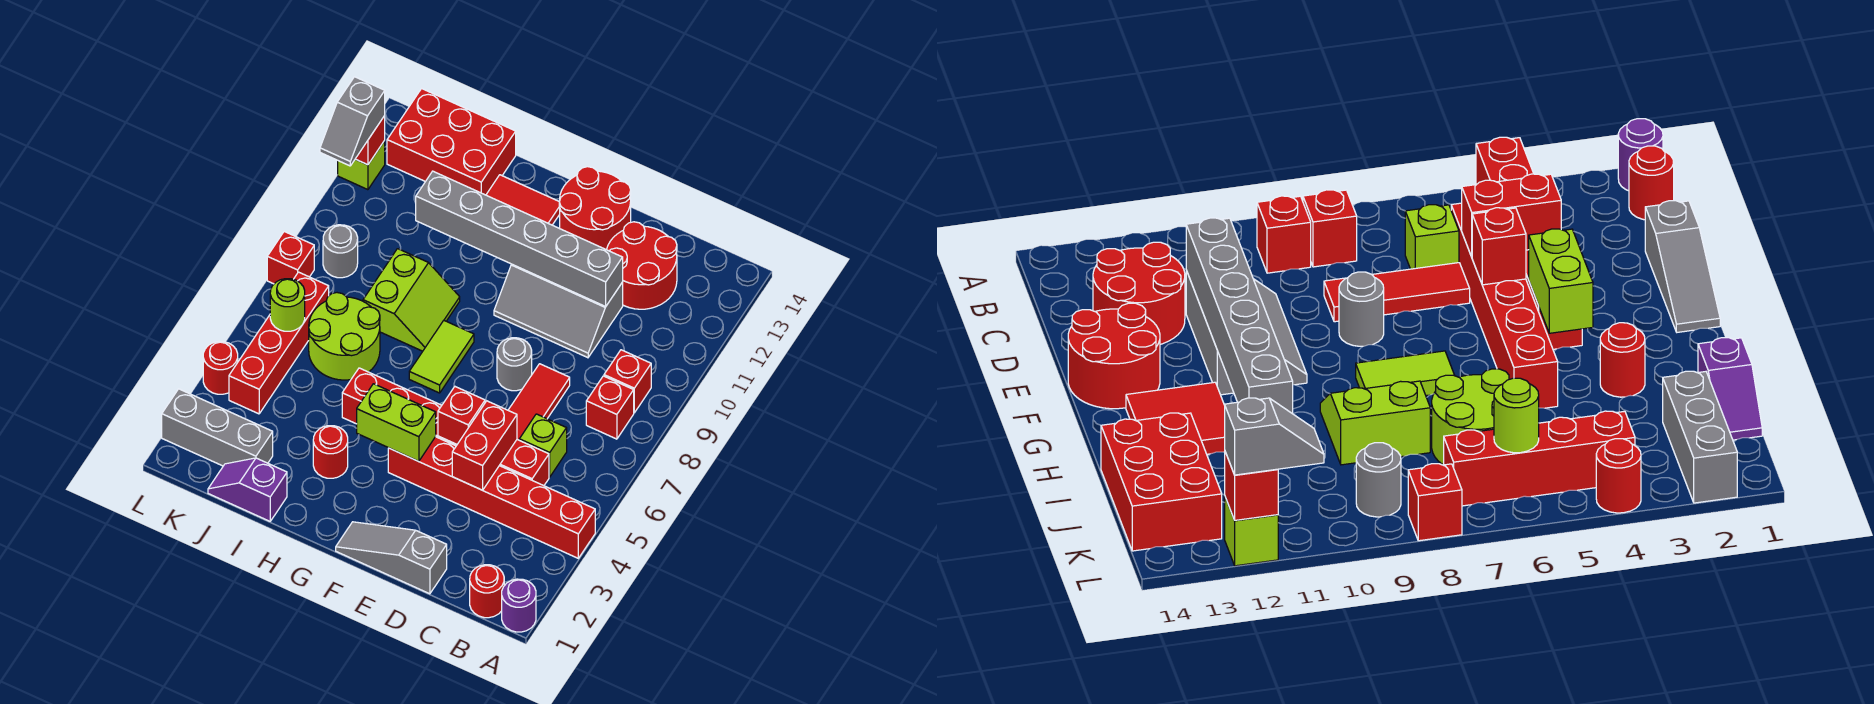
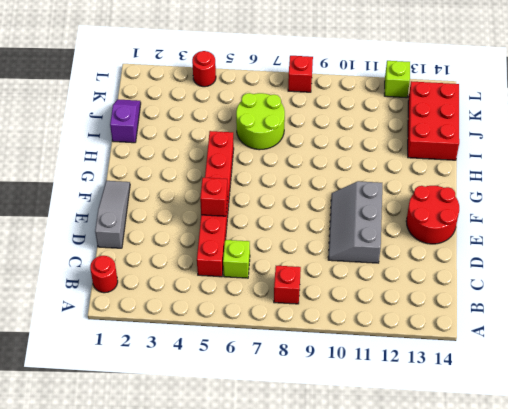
none -> purple 1x1 round brick [502,579,536,632]
none -> red 1x6 brick [388,437,595,558]
none -> red 1x1 brick [604,350,651,413]
none -> red 2x2 round brick [607,222,677,309]

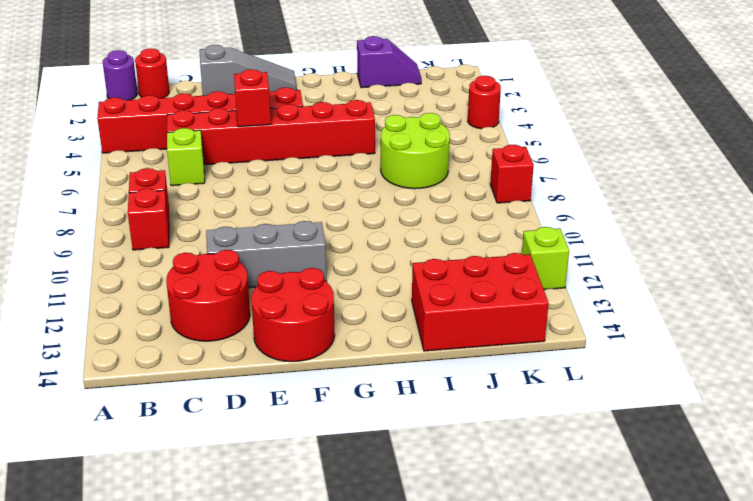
none -> red 1x3 tile [508,364,570,440]
none -> grey 1x1 round brick [497,338,532,391]
none -> lime 1x2 tile [409,321,474,393]
none -> red 2x2 tile [486,175,560,225]

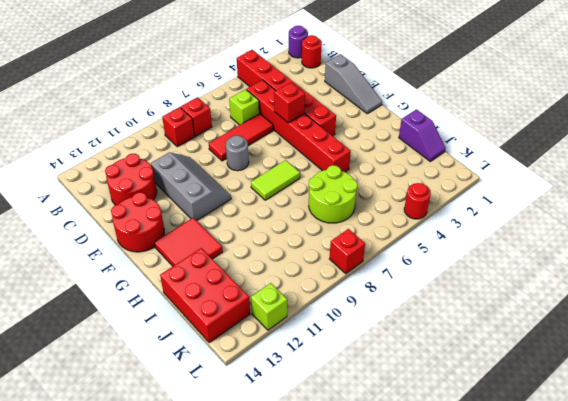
none -> red 1x1 round brick [313,426,348,478]
none -> lime 2x2 slope [363,249,460,351]
none -> grey 1x3 brick [162,389,273,466]
none -> red 1x4 brick [229,272,329,414]

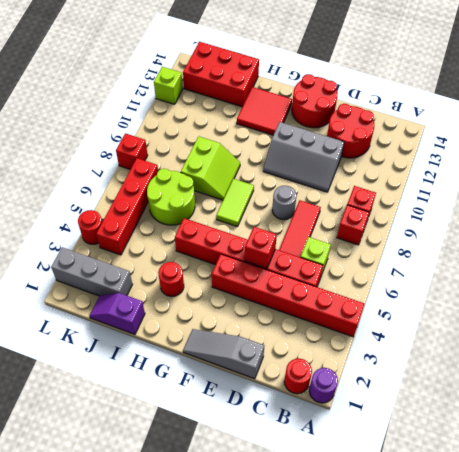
none -> grey 1x1 round brick [323,225,358,278]
none -> red 1x2 brick [452,401,517,490]
none -> grey 1x6 brick [416,171,623,306]
none -> lime 1x2 brick [357,384,436,461]

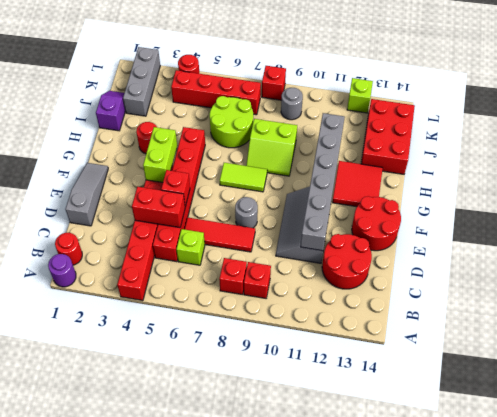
none -> lime 1x1 round brick [270,279,305,331]
none -> red 1x1 brick [356,116,385,165]
none -> grey 1x2 slope [320,77,385,166]

